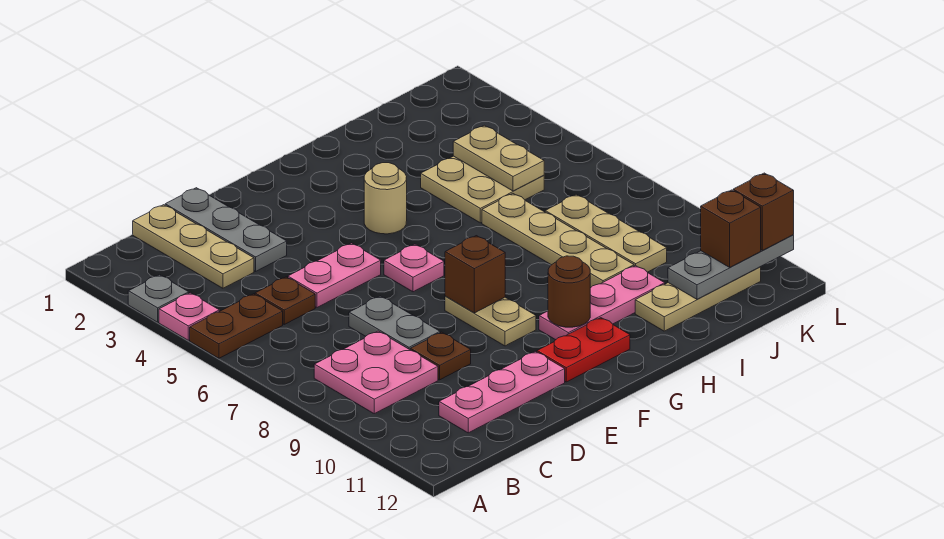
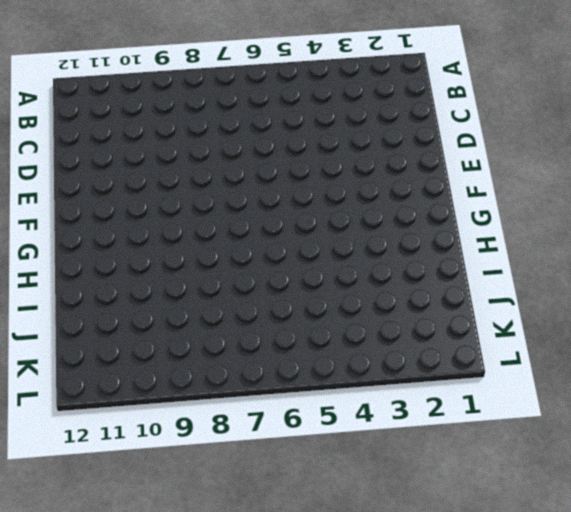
none -> grey 1x1 plate [128,275,189,322]
none -> pink 1x1 plate [159,293,219,340]
none -> brown 1x2 plate [190,294,283,358]

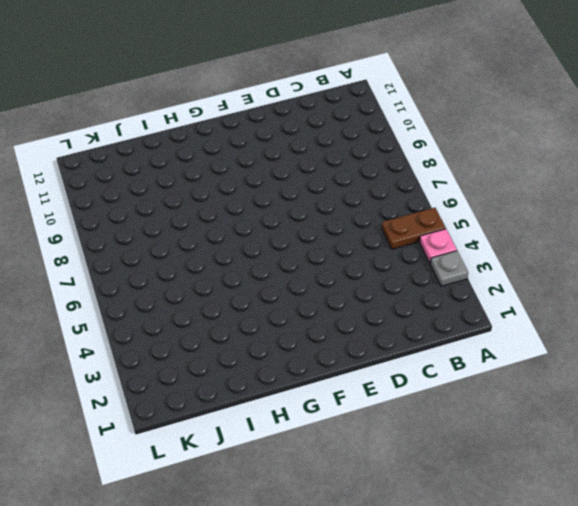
none -> pink 2x2 plate [314,331,438,414]
none -> tan 1x3 plate [133,205,254,288]
none -> brown 1x1 plate [255,277,315,324]

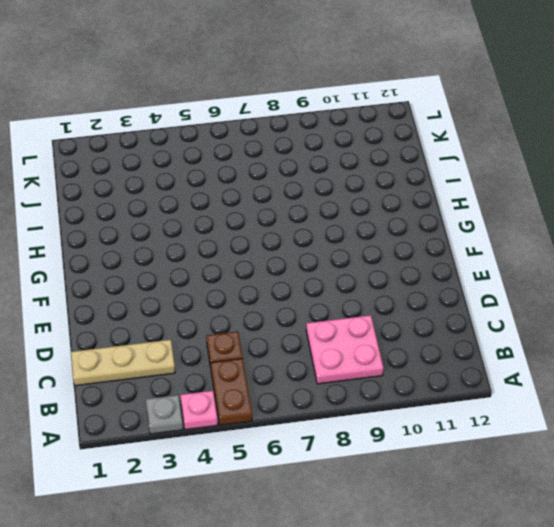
none -> pink 1x3 plate [439,352,565,433]
none -> grey 1x3 plate [165,188,287,271]
none -> pink 1x2 plate [288,243,381,308]

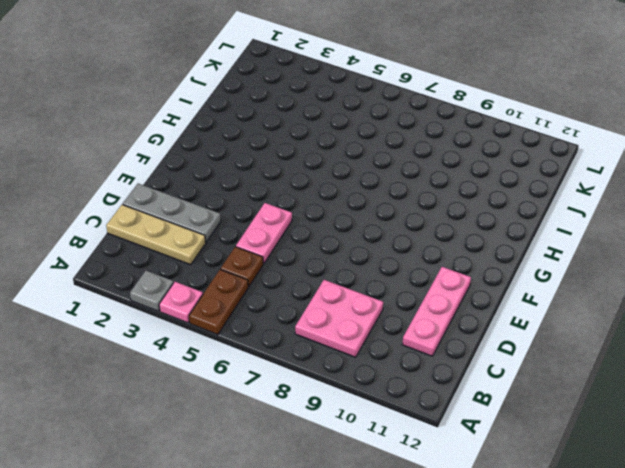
none -> grey 1x2 plate [349,296,440,349]
none -> brown 1x1 plate [410,332,471,380]
none -> pink 1x1 plate [384,244,444,292]

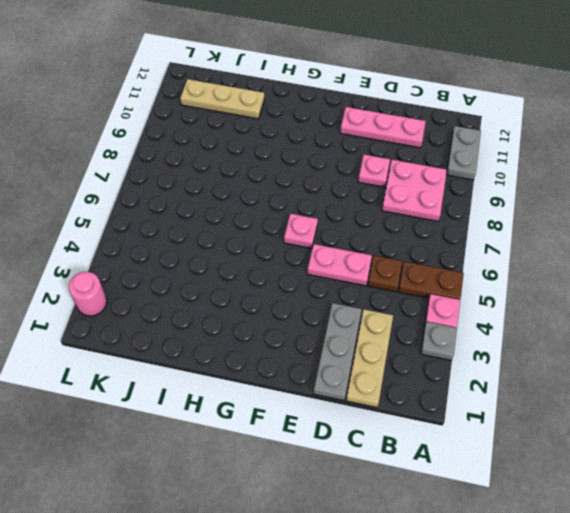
grey 1x2 plate [447,126,481,180] -> grey 1x2 plate moved to [349,296,440,349]
pink 1x1 plate [358,155,390,187] -> brown 1x1 plate [410,332,471,380]
pink 1x1 round brick [69,272,107,316] -> none
none -> tan 1x2 plate [445,296,536,346]
none -> red 1x2 plate [537,318,630,382]
none -> tan 1x1 round brick [364,163,407,234]

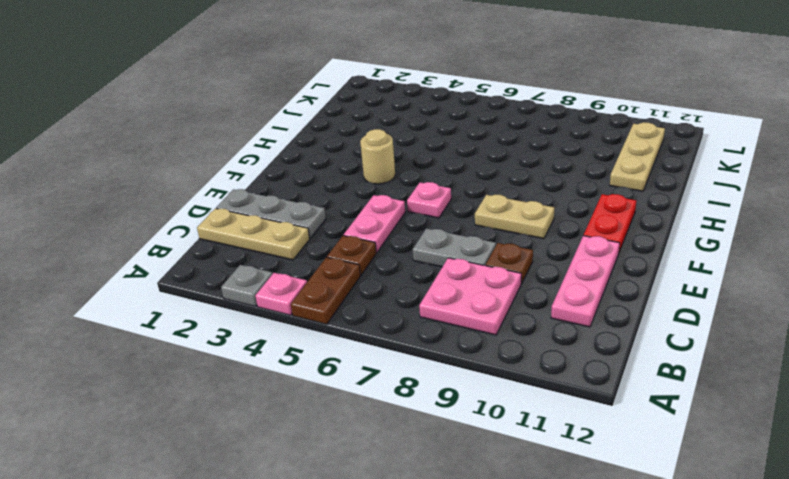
none -> pink 1x3 plate [539,266,665,340]
none -> tan 2x2 plate [421,156,544,223]
none -> tan 1x4 plate [482,194,634,288]

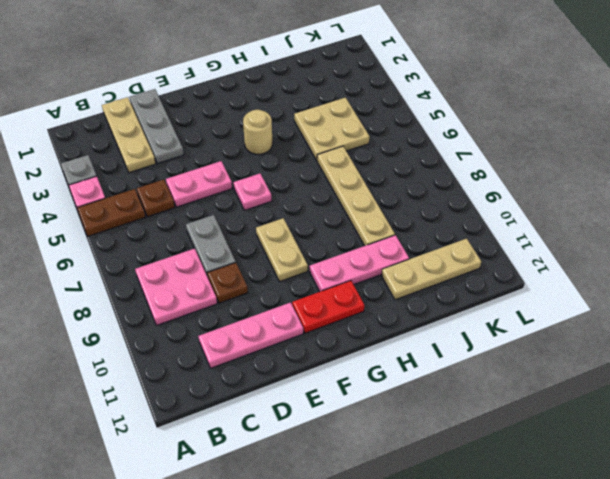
none -> tan 1x3 plate [545,195,667,272]
none -> brown 1x1 brick [445,236,505,313]
none -> brown 1x1 round brick [548,256,590,327]

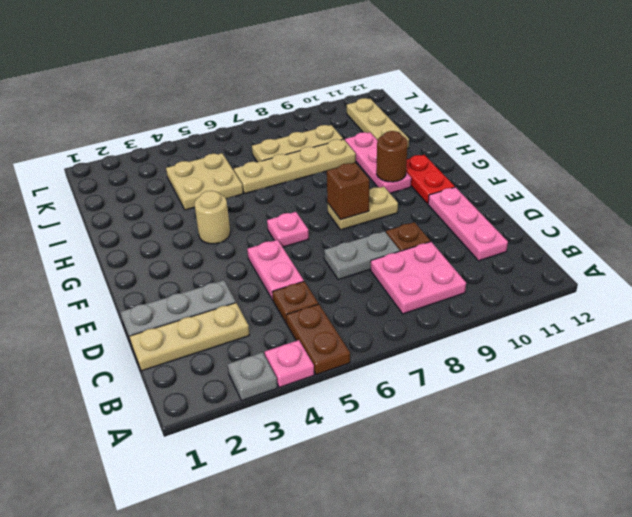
none -> tan 1x2 plate [453,125,544,191]
none -> grey 1x3 plate [668,235,794,299]
none -> brown 1x1 brick [701,190,761,267]

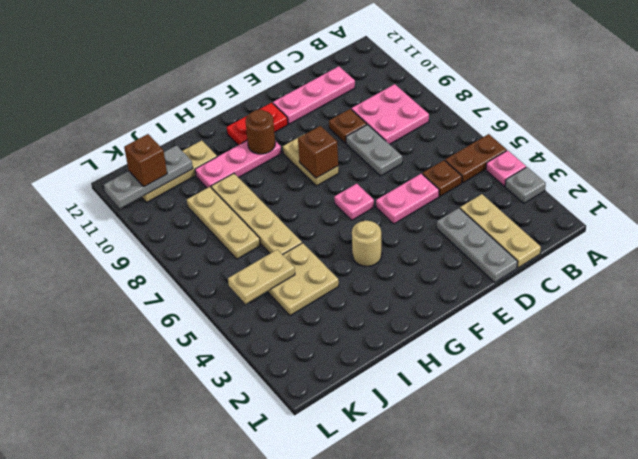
tan 1x2 plate [228,250,295,304] -> tan 1x2 plate turned to [453,125,544,191]
none -> brown 1x1 brick [733,173,794,250]

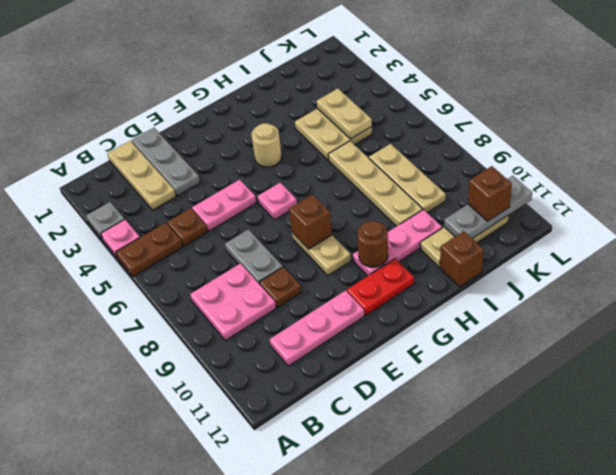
brown 1x1 brick [440,231,484,287] -> brown 1x1 brick moved to [733,173,794,250]

